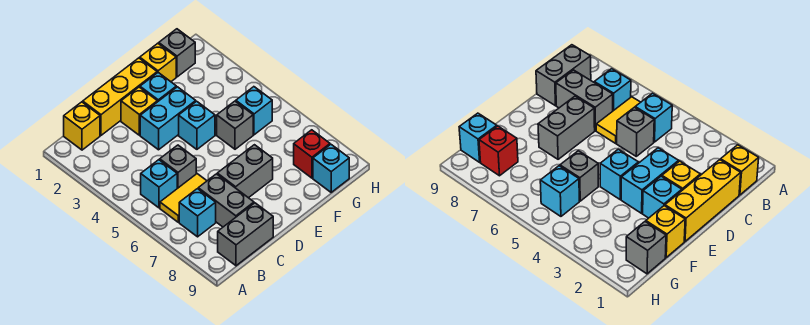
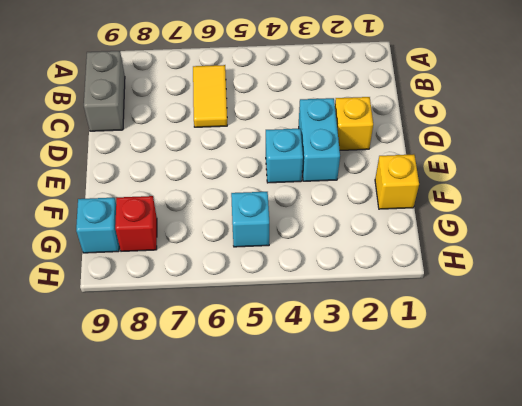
none -> yellow 1x1 brick [64,102,100,150]
none -> cyan 1x1 brick [141,160,177,208]
none -> cyan 1x1 brick [179,189,216,237]

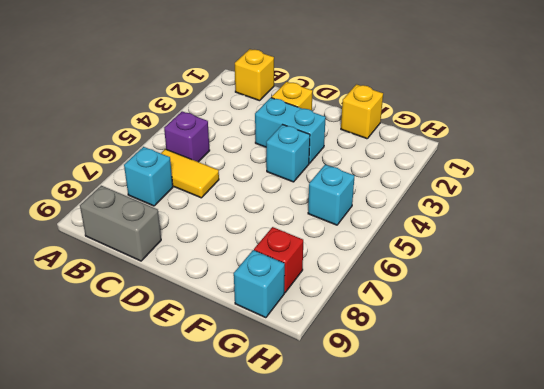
purple 1x1 brick [164,111,210,162] -> cyan 1x1 brick [141,160,177,208]
none -> yellow 1x3 brick [83,58,157,135]
none -> grey 1x1 brick [160,145,196,188]
none -> grey 1x2 brick [198,174,254,227]

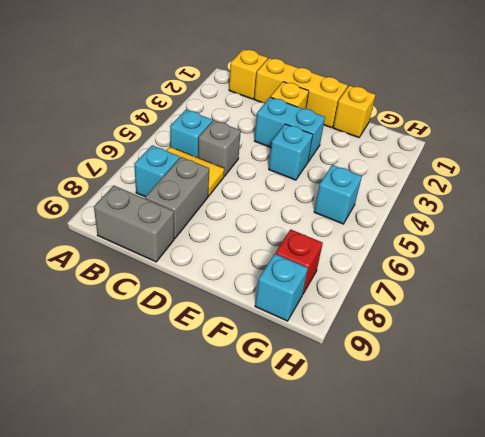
none -> grey 1x2 brick [217,145,273,198]
none -> cyan 1x1 brick [140,73,176,102]
none -> grey 1x1 brick [217,101,253,149]

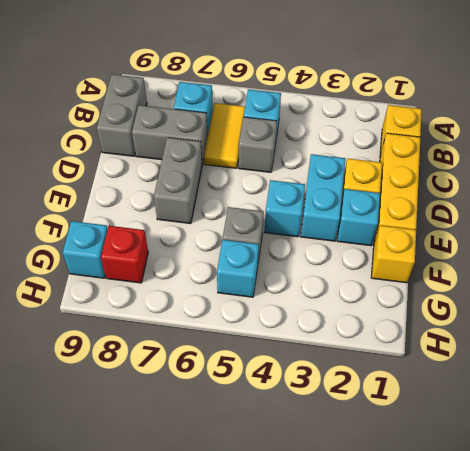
none -> grey 1x1 brick [159,29,195,77]

